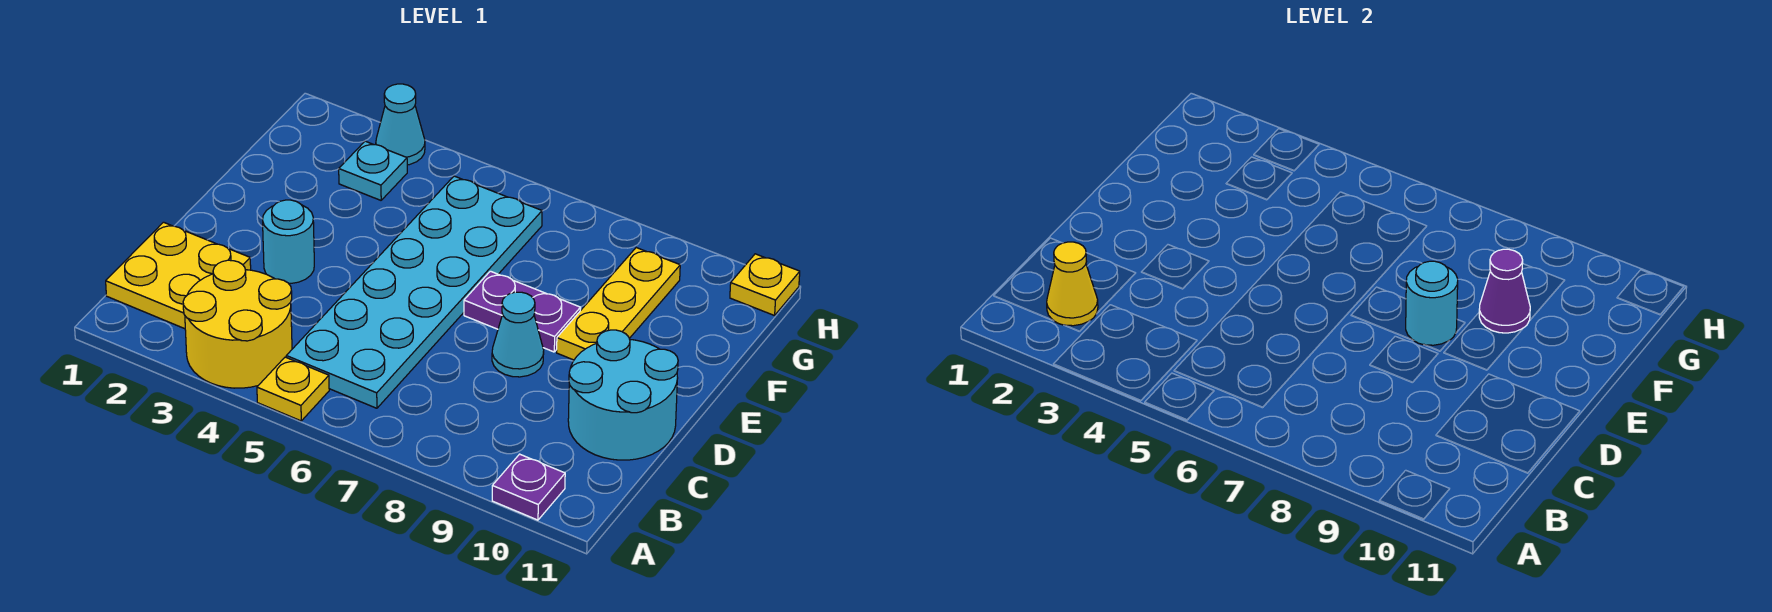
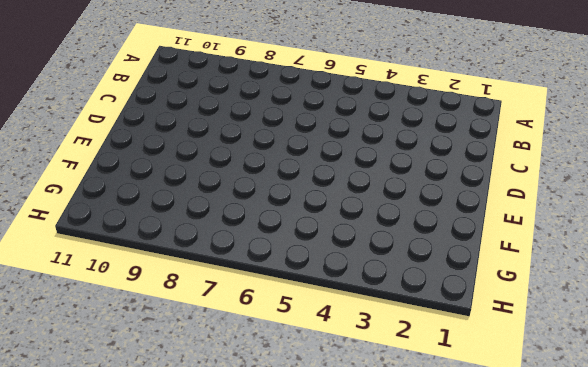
none -> yellow 2x2 round brick [183,260,292,388]
none -> yellow 1x1 plate [257,357,329,421]
none -> purple 1x1 plate [492,454,565,520]

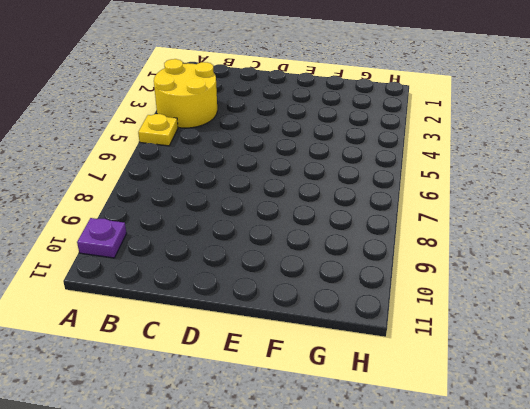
none -> yellow 2x2 plate [106,222,251,329]
none -> cyan 2x6 plate [286,176,542,408]
none -> cyan 2x2 round brick [568,330,678,460]

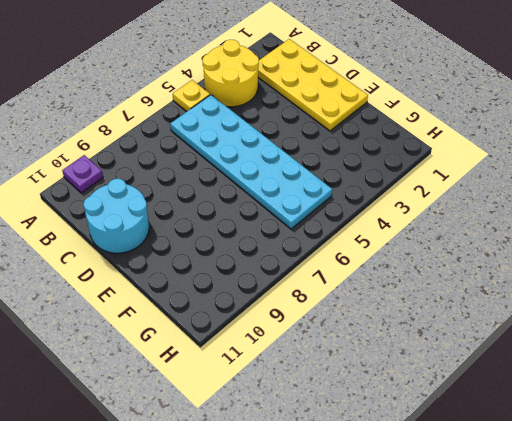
yellow 2x4 plate [258,39,368,131] -> yellow 2x2 plate [106,222,251,329]
none -> cyan 1x1 round brick [263,200,314,283]
none -> cyan 1x1 cone [492,292,544,377]
none -> purple 1x2 plate [464,271,581,352]

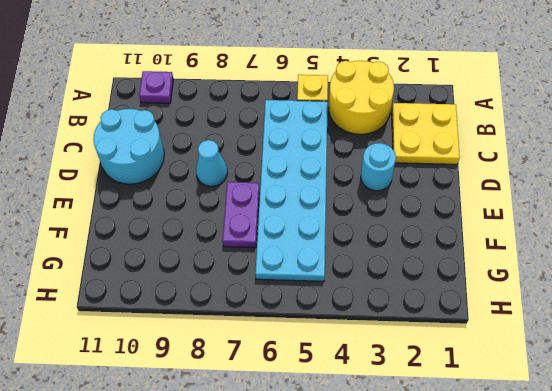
purple 1x2 plate [223,182,259,248] -> purple 1x2 plate turned to [464,271,581,352]
none -> yellow 1x3 plate [557,248,680,360]
none -> cyan 1x1 plate [339,141,407,200]
none -> cyan 1x1 cone [376,84,425,165]

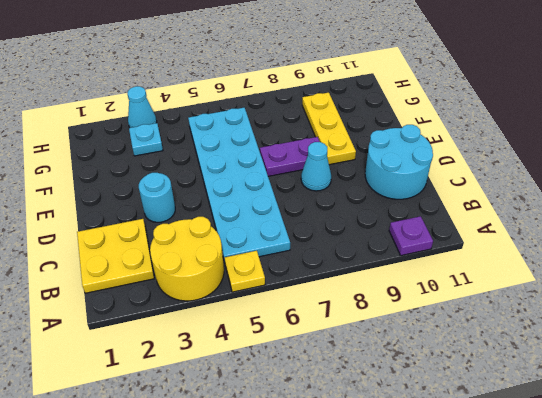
none -> yellow 1x1 plate [730,254,800,316]
none -> yellow 1x1 cone [1047,242,1098,326]
none -> cyan 1x1 round brick [1406,261,1458,345]

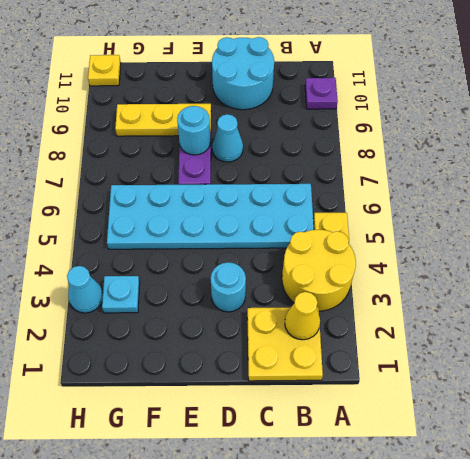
none -> purple 1x1 cone [1479,249,1530,333]

